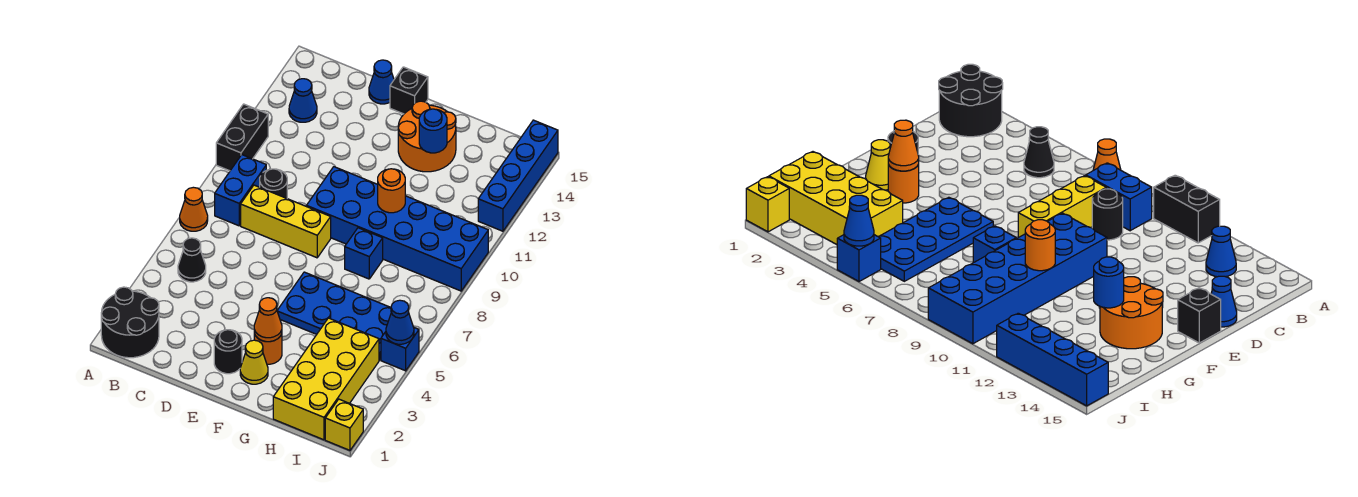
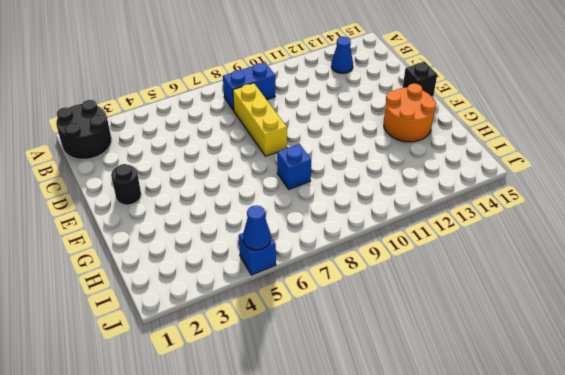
none -> orange 1x1 cone [180,187,208,231]
none -> black 1x2 brick [216,104,268,171]
none -> black 1x1 cone [178,238,206,282]

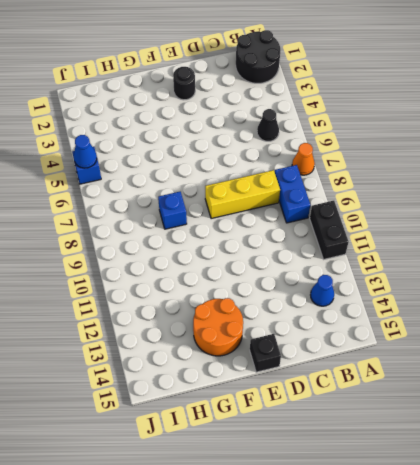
none -> black 1x1 round brick [260,169,287,198]
none -> blue 1x1 cone [369,60,394,104]
none -> blue 2x6 brick [307,167,488,291]

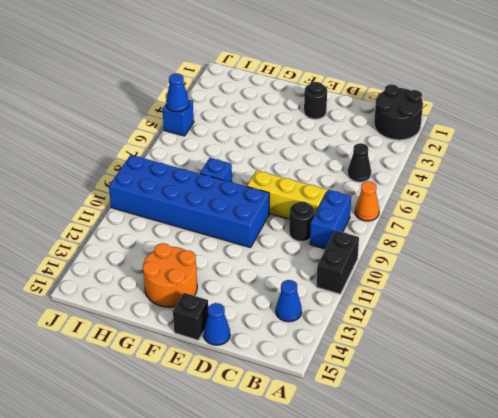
none -> yellow 1x1 cone [240,340,268,384]
none -> orange 1x1 round brick [254,334,282,364]
none -> blue 2x4 plate [277,272,391,360]

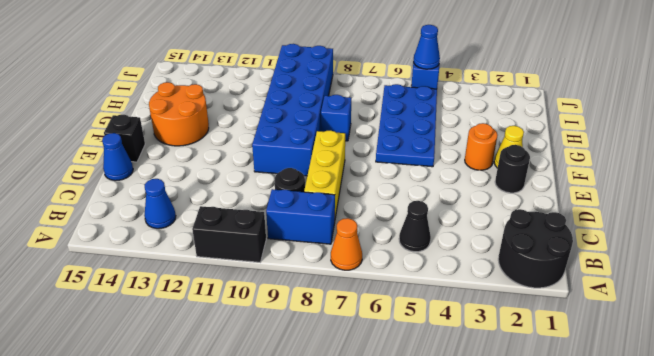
none -> yellow 2x4 brick [273,318,379,440]
none -> yellow 1x1 brick [325,399,363,450]
none -> blue 1x4 brick [478,120,558,231]

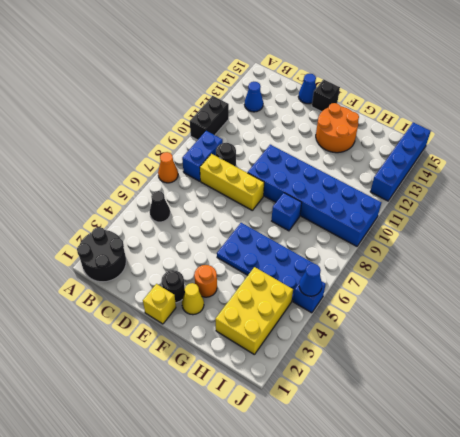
yellow 1x1 brick [143,284,176,324] -> yellow 1x1 brick moved to [325,399,363,450]
yellow 2x3 brick [215,267,293,354] -> yellow 2x4 brick [273,318,379,440]
none -> orange 1x1 cone [254,298,282,342]
none -> orange 1x1 round brick [378,169,405,213]
none -> blue 1x1 round brick [419,109,447,153]

